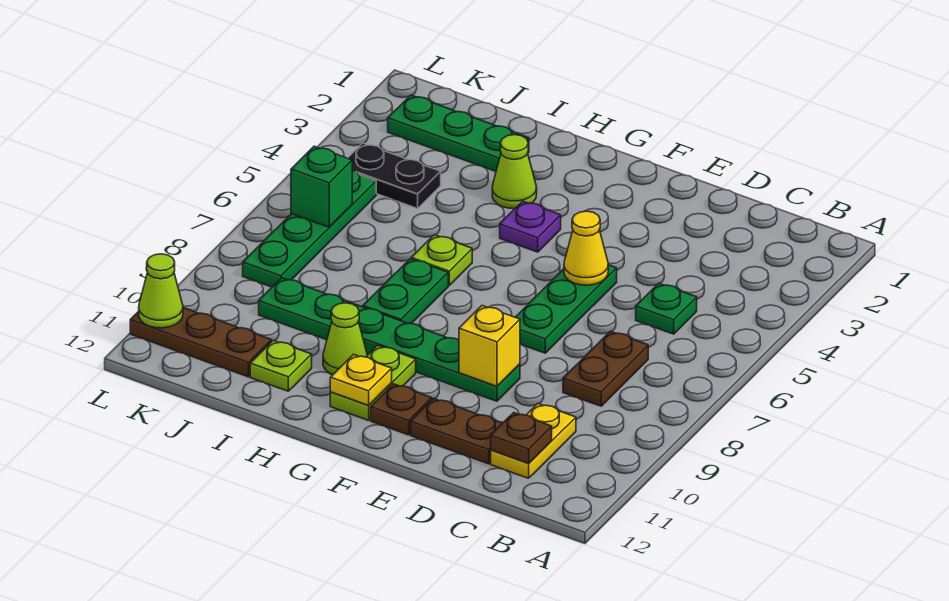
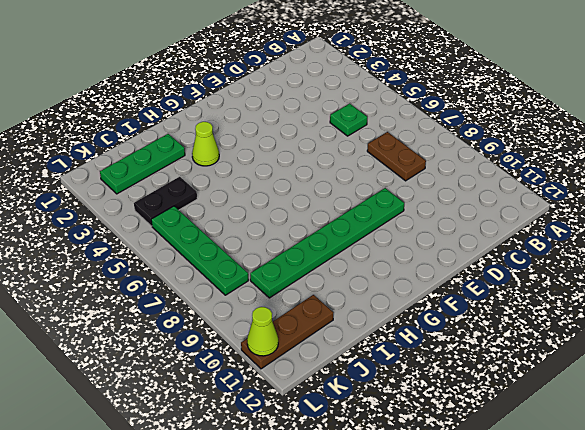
none -> yellow 1x2 plate [491,404,576,478]
none -> brown 1x2 plate [411,398,502,464]
none -> green 1x3 plate [515,265,617,353]

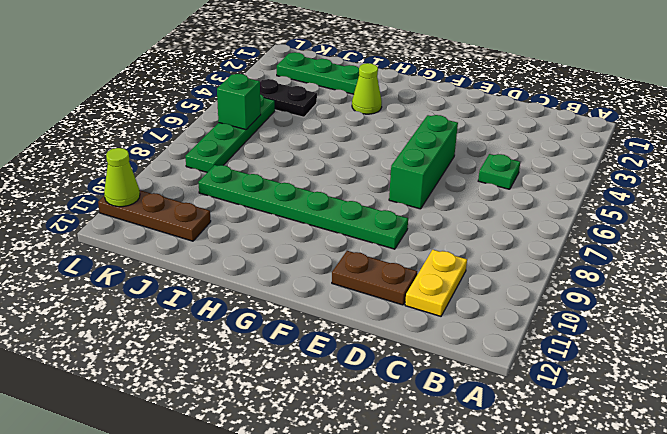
green 1x3 brick [389,115,458,209] -> green 1x3 plate [515,265,617,353]
none -> brown 1x2 plate [563,331,648,406]
none -> brown 1x1 plate [371,384,432,435]
none -> purple 1x1 plate [500,201,561,252]

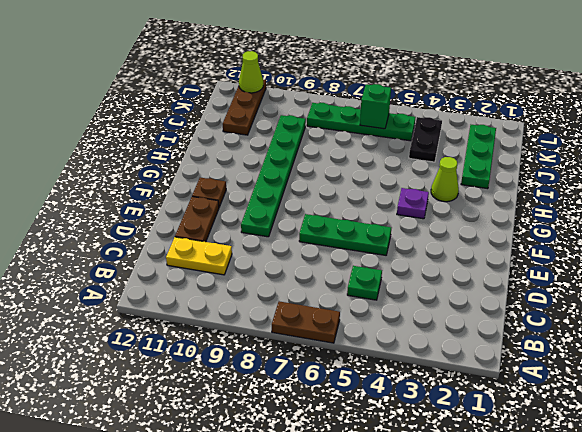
brown 1x2 plate [272,301,340,343] -> brown 1x2 plate moved to [563,331,648,406]
none -> lime 1x2 plate [330,345,416,420]
none -> lime 1x1 plate [411,235,472,285]
none -> green 1x2 plate [363,259,448,323]

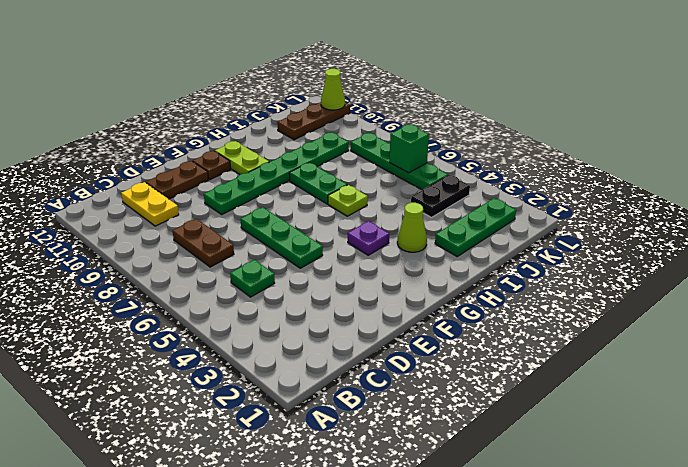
none -> lime 1x1 cone [323,303,367,374]
none -> lime 1x1 plate [250,340,312,391]
none -> brown 1x1 plate [491,413,552,463]

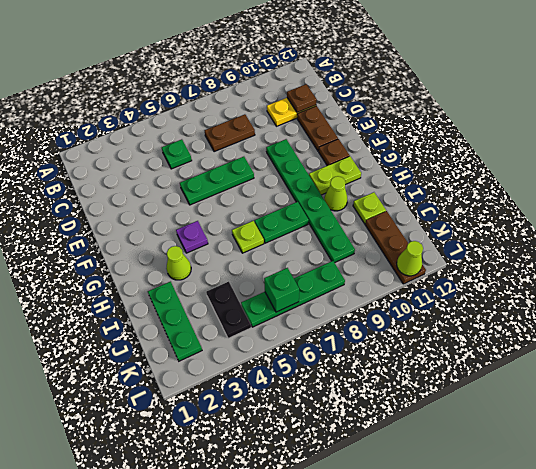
none -> yellow 1x1 cone [564,211,608,285]
none -> yellow 1x1 brick [459,306,520,386]
none -> yellow 1x1 plate [330,354,392,405]

